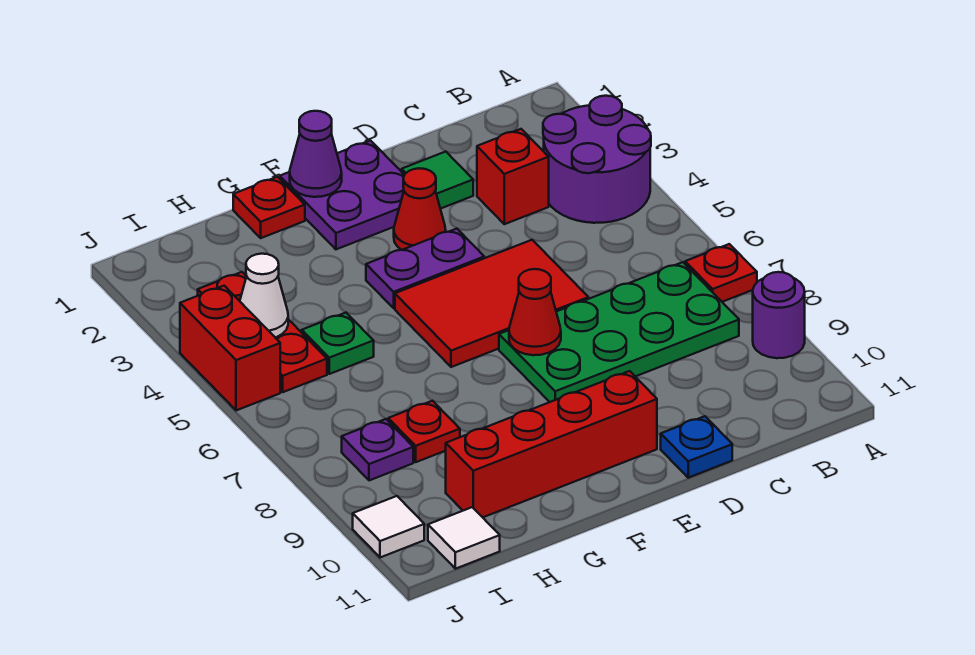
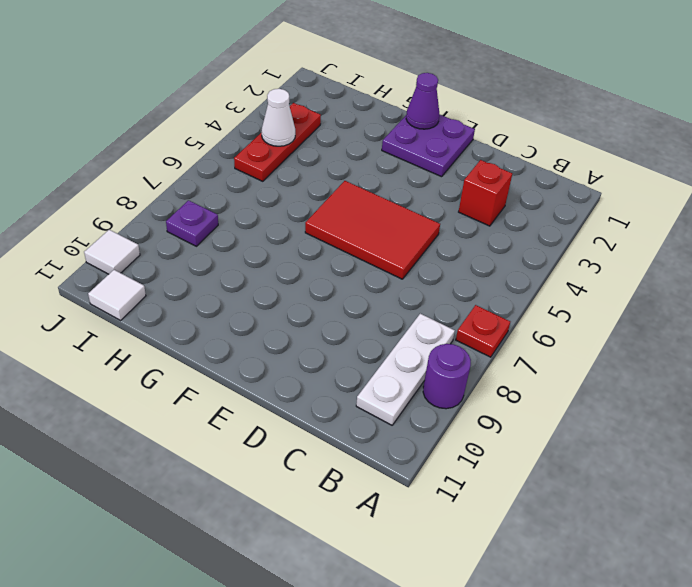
white 1x3 plate [356,314,455,425] -> green 2x4 plate [499,262,739,402]
none -> purple 2x2 round brick [543,96,651,223]
none -> green 1x1 tile [402,151,473,209]
none -> blue 1x1 plate [661,416,732,478]

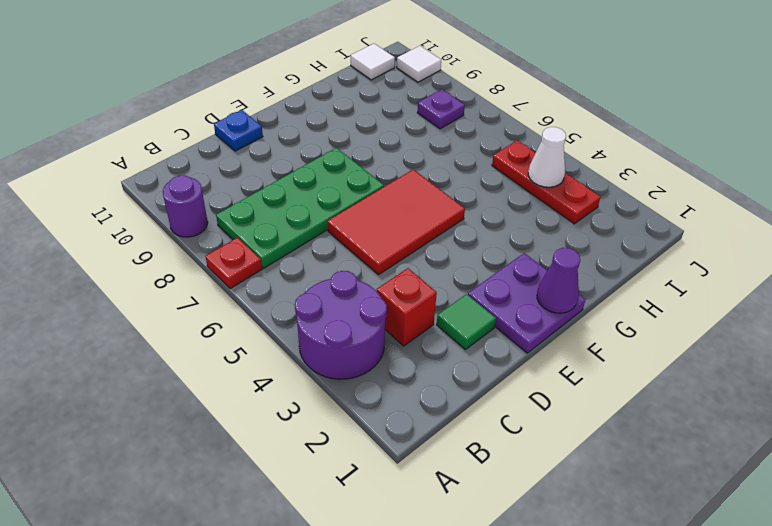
none -> red 1x1 cone [394,168,446,250]
none -> purple 1x2 plate [366,228,484,308]
none -> red 1x4 brick [446,371,657,517]

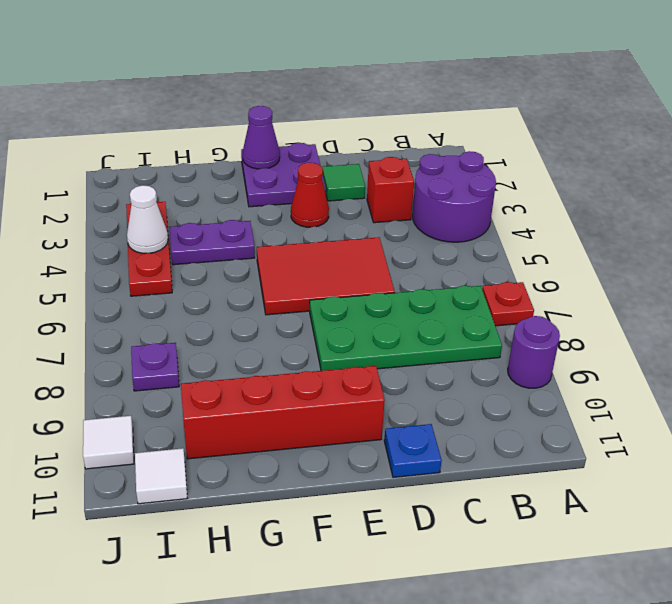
purple 1x2 plate [169,220,255,265] -> purple 1x2 plate moved to [366,228,484,308]
none -> red 1x1 plate [233,177,305,238]
none -> green 1x1 plate [302,313,374,374]
none -> red 1x1 plate [388,401,460,462]

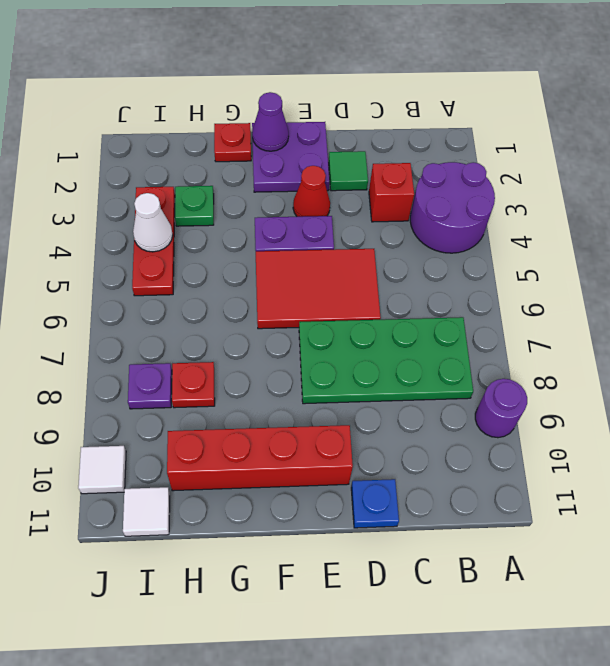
green 1x1 plate [175,186,214,226] -> green 1x1 plate moved to [302,313,374,374]
none -> red 1x1 plate [685,244,757,302]
none -> red 1x2 brick [180,286,280,410]
none -> red 1x1 cone [509,269,561,355]

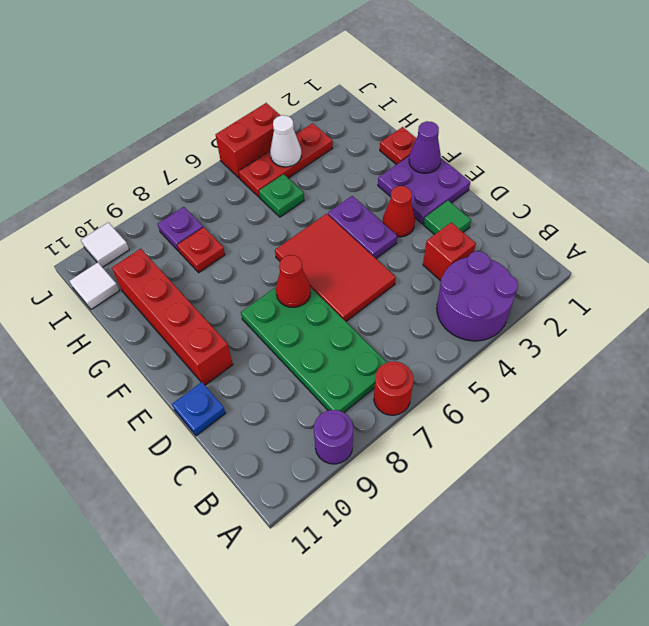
red 1x1 round brick [374,362,413,415] -> red 1x1 plate [685,244,757,302]

